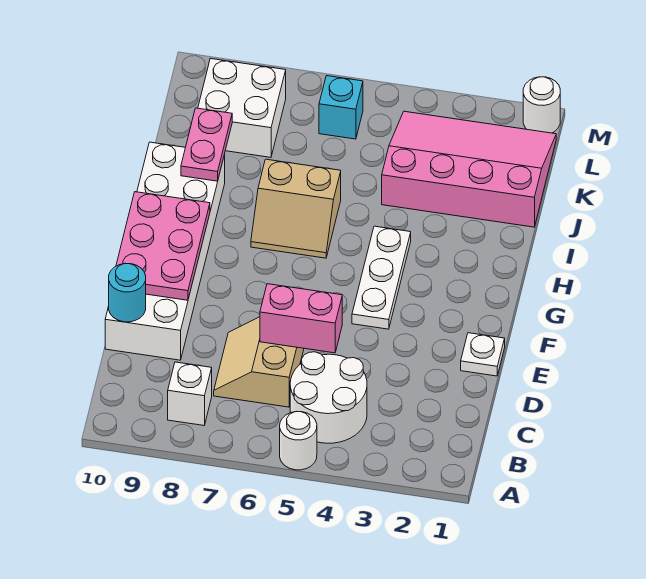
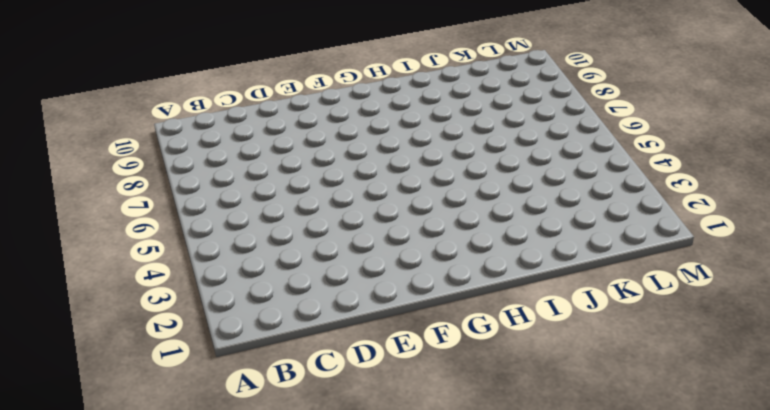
none -> white 1x1 round brick [280,412,317,470]
none -> white 2x2 round brick [290,352,367,443]
none -> white 1x1 brick [168,362,212,425]

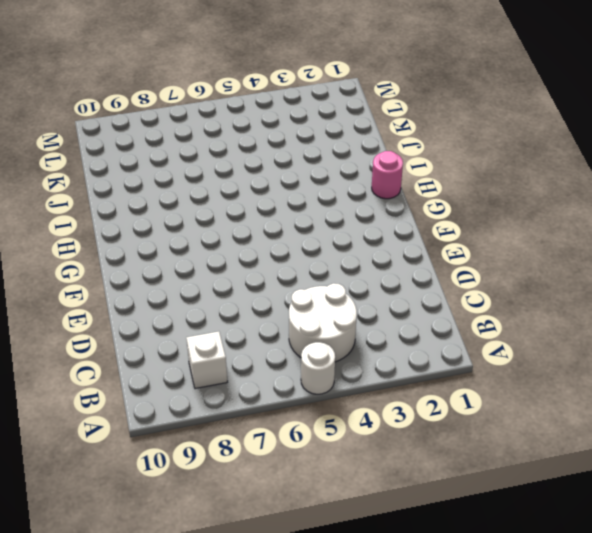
pink 1x1 round brick [372,151,403,199] -> none
none -> tan 2x2 slope [214,317,304,407]
none -> white 2x6 brick [105,142,225,360]
none -> white 1x1 plate [461,333,505,376]

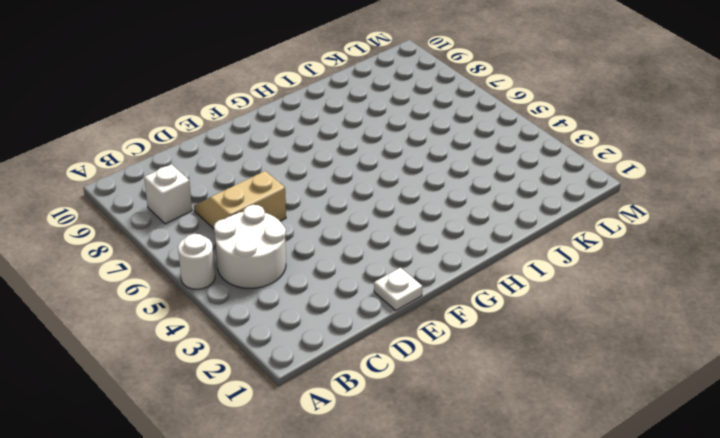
none -> white 2x6 brick [105,142,225,360]
none -> white 1x3 plate [352,226,411,329]
none -> tan 2x2 slope [251,159,341,258]

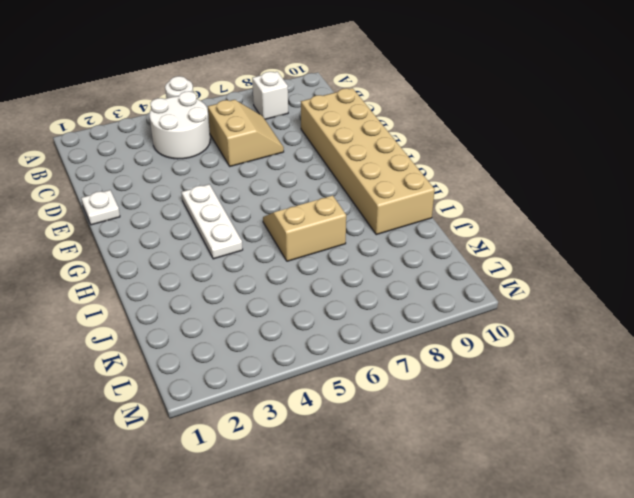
tan 2x6 brick [301,88,435,235] -> white 2x6 brick [105,142,225,360]
none -> pink 3x4 slope [382,111,556,227]
none -> white 2x2 brick [198,59,286,157]
none -> cyan 1x1 brick [319,76,363,139]

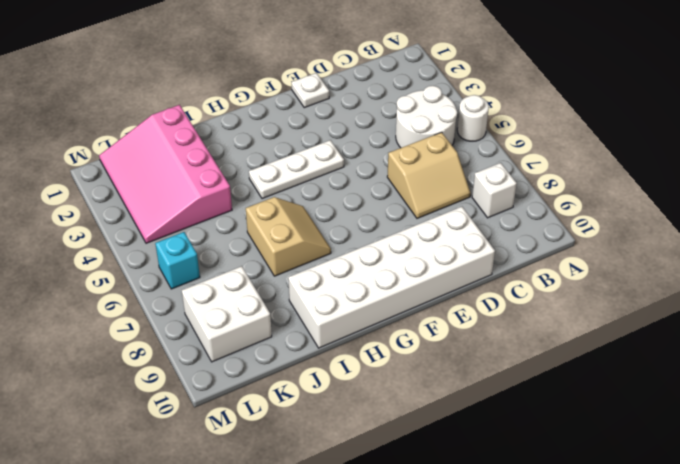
none -> white 1x1 round brick [523,77,560,133]
none -> pink 1x2 brick [260,284,342,353]
none -> cyan 1x1 round brick [109,263,146,322]

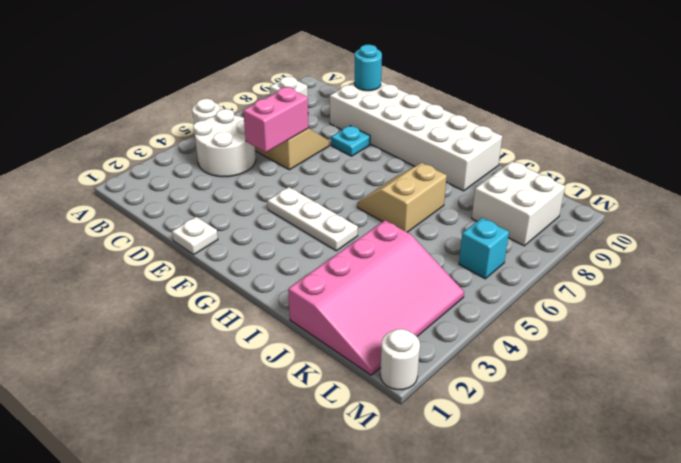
cyan 1x1 plate [331,126,370,156] -> none
none -> pink 2x3 plate [116,192,210,300]
none -> pink 1x2 plate [181,108,232,181]

